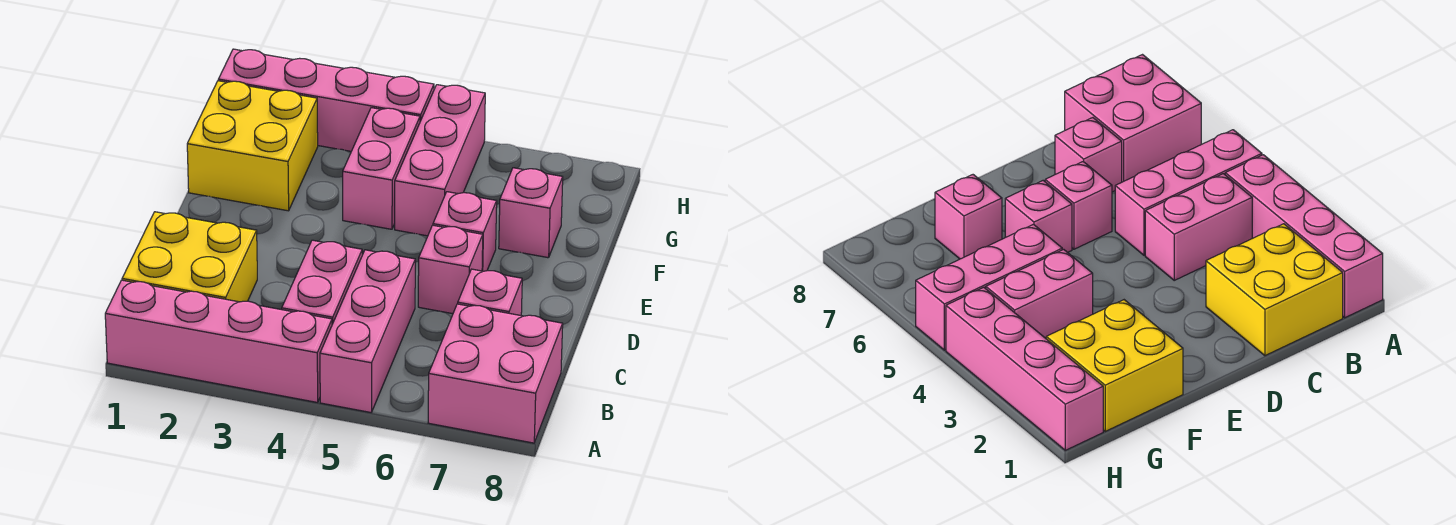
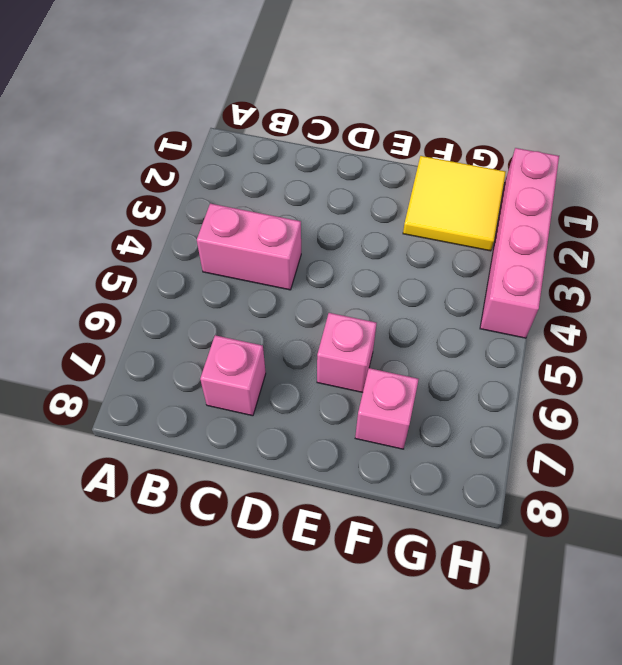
yellow 2x2 tile [403,156,506,251] -> yellow 2x2 brick [187,81,318,211]
none -> pink 1x4 brick [105,280,332,402]
none -> pink 1x3 brick [320,250,415,412]
none -> pink 2x2 brick [428,304,563,443]

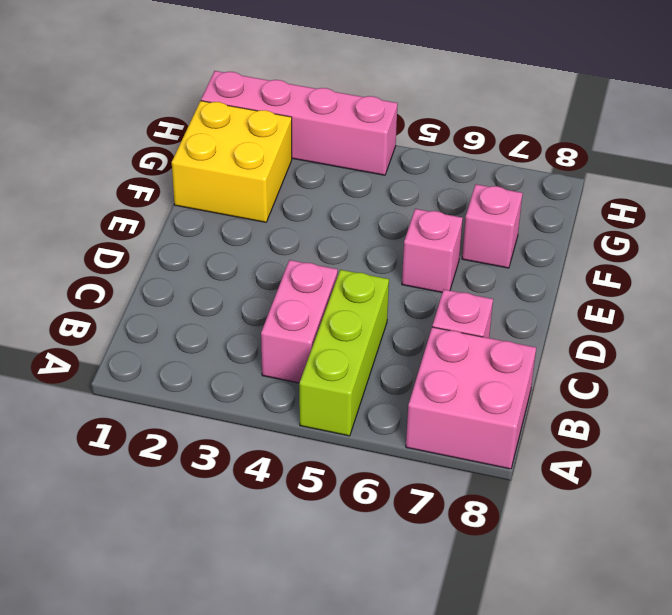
lime 1x3 brick [299,270,389,436] -> pink 1x3 brick [320,250,415,412]
none -> pink 1x4 brick [105,280,332,402]
none -> yellow 2x2 brick [122,212,257,302]
none -> pink 1x1 brick [418,225,483,314]

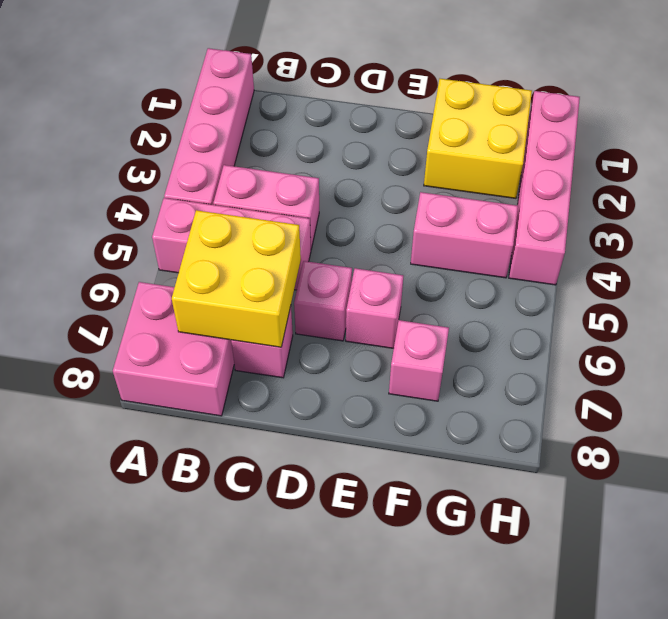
yellow 2x2 brick [172,210,301,347] -> yellow 2x2 brick moved to [122,212,257,302]
none -> pink 1x3 brick [395,85,485,236]

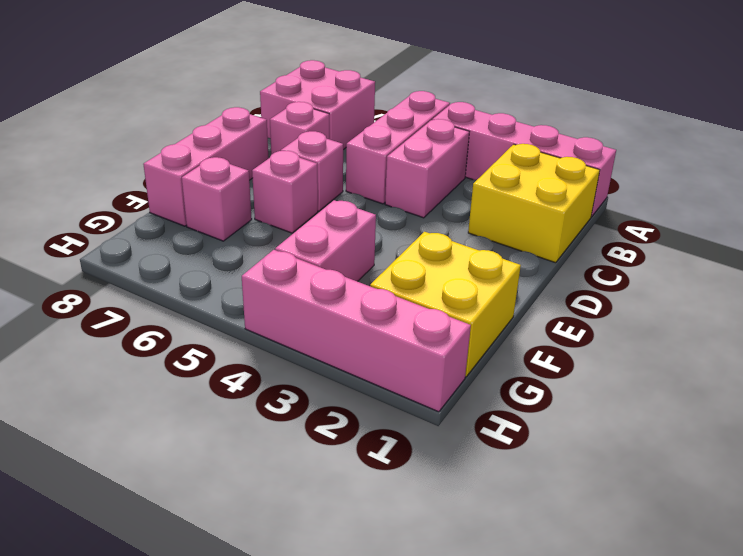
pink 1x3 brick [143,107,268,226] -> pink 1x3 brick moved to [395,85,485,236]

